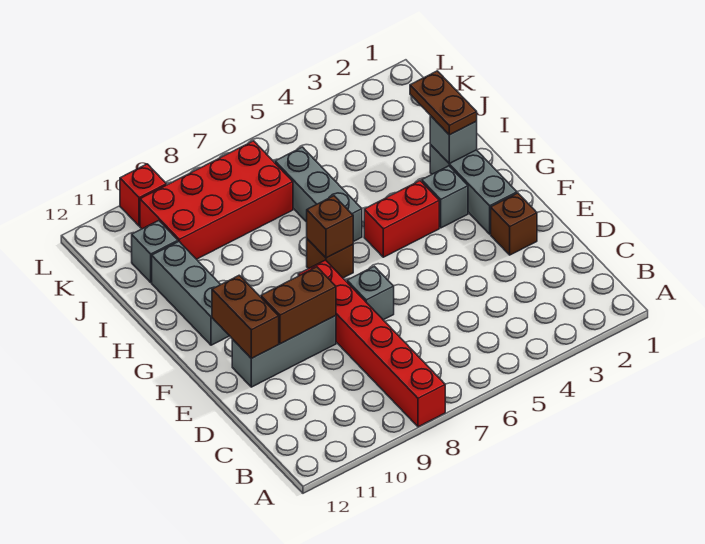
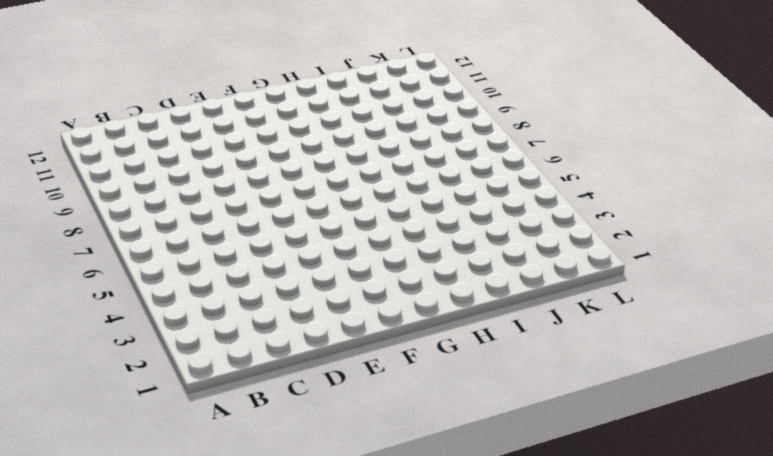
none -> red 1x6 brick [298,260,445,427]
none -> brown 1x1 brick [491,193,537,255]
none -> grey 1x1 brick [347,266,394,320]

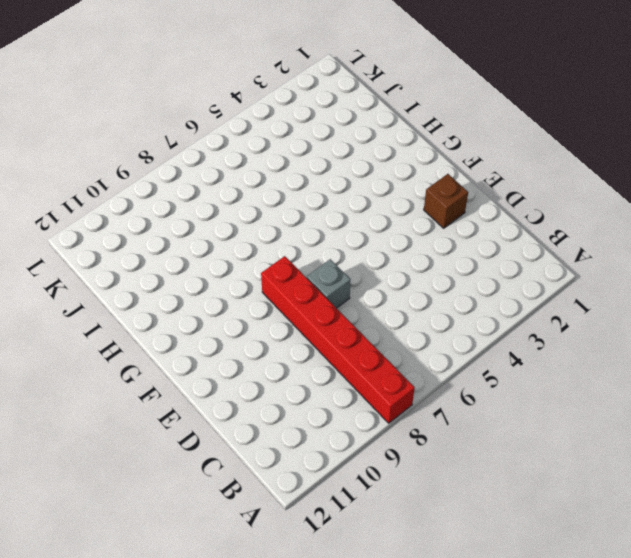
none -> grey 1x3 brick [232,316,336,387]
none -> grey 1x3 brick [430,144,517,234]
none -> grey 1x1 brick [422,166,468,228]

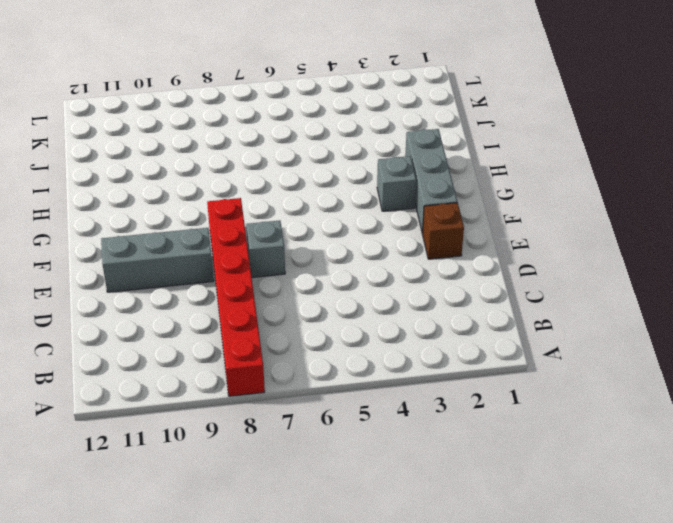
none -> red 1x2 brick [364,181,439,257]
none -> brown 1x1 brick [307,239,353,278]
none -> grey 1x3 brick [152,242,229,345]

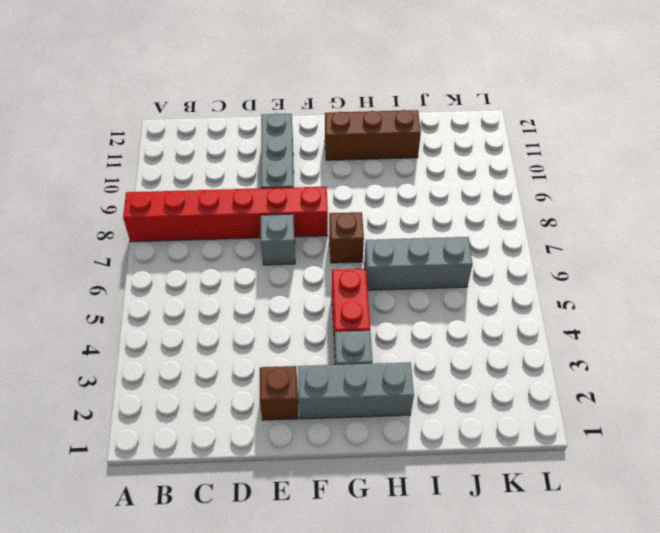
brown 1x3 brick [325,110,421,160] -> grey 1x3 brick [152,242,229,345]
none -> red 2x4 brick [140,141,293,259]
none -> grey 1x1 brick [132,221,178,282]
none -> red 1x1 brick [120,164,166,226]

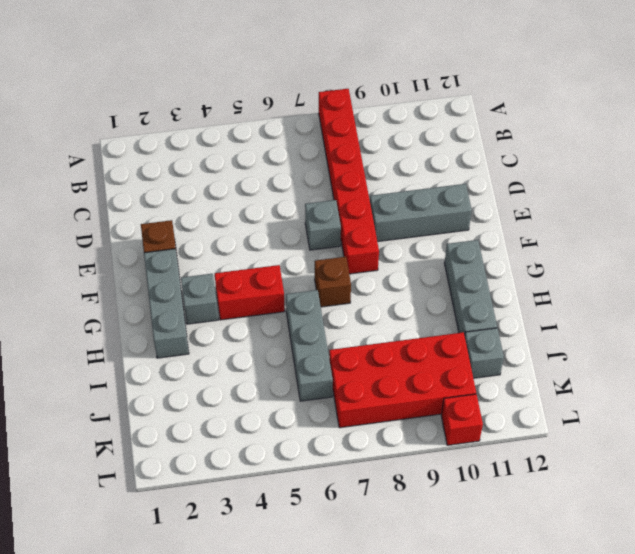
none -> brown 1x2 brick [261,267,336,344]
none -> brown 1x2 brick [212,275,279,358]
none -> brown 1x1 brick [307,196,353,258]

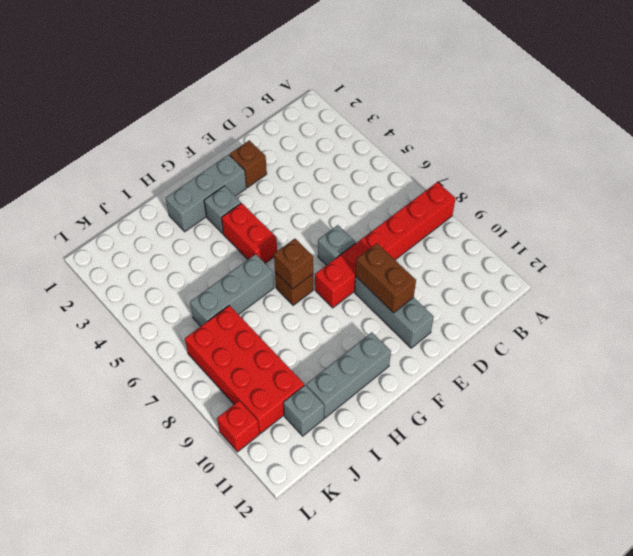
none -> brown 1x2 brick [212,275,279,358]
none -> grey 1x1 brick [430,116,477,164]
none -> brown 1x2 plate [410,71,477,135]

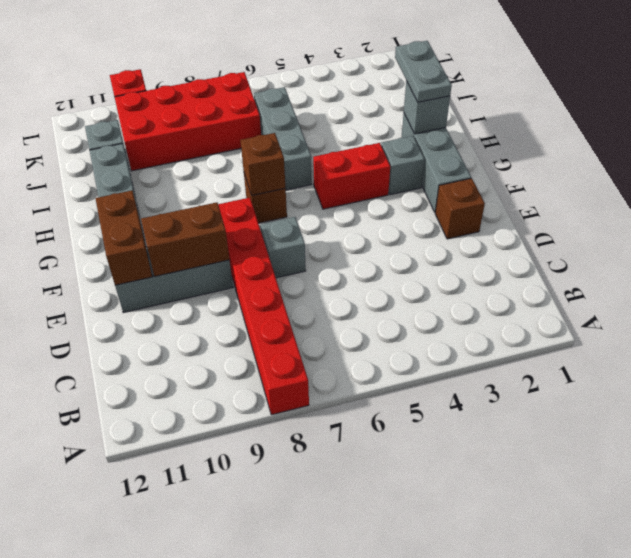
grey 1x2 plate [395,41,452,102] -> brown 1x2 plate [410,71,477,135]

